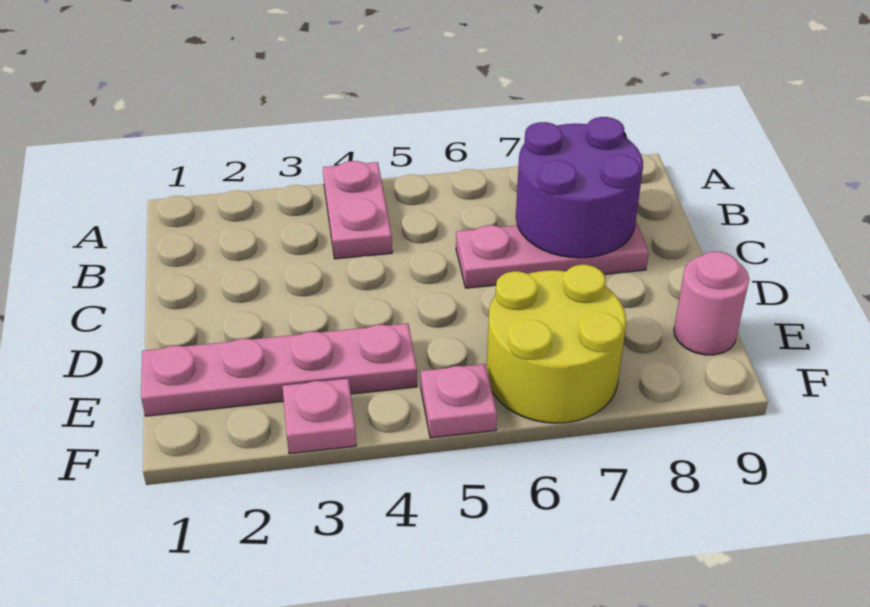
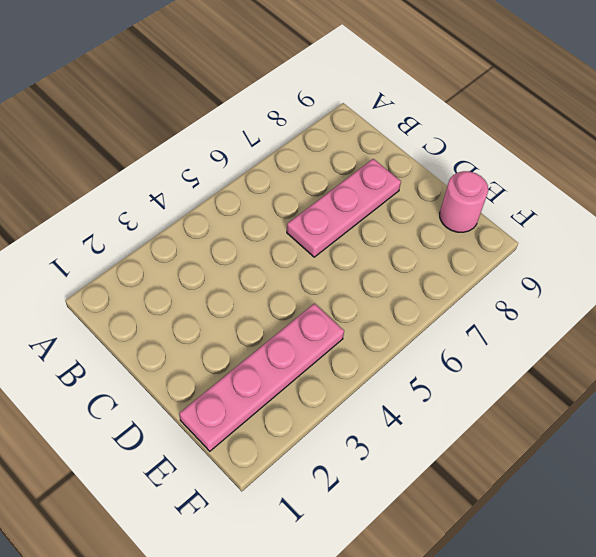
none -> pink 1x2 plate [323,161,392,259]
none -> yellow 2x2 round brick [487,265,626,423]

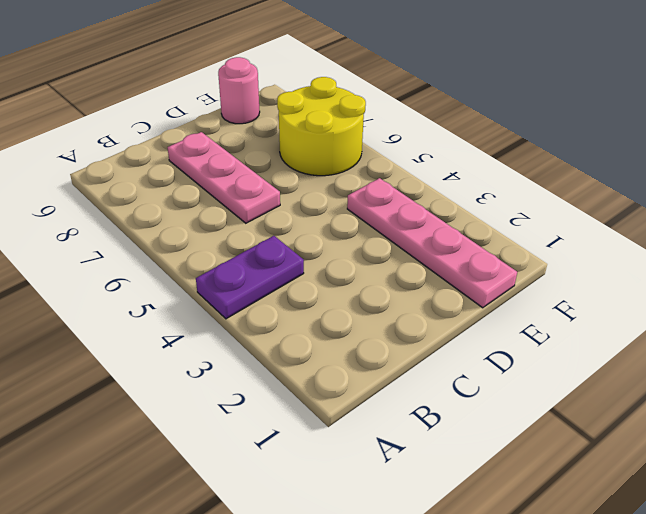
purple 1x2 plate [196,236,304,319] -> pink 1x2 plate [323,161,392,259]
none -> pink 1x1 plate [283,379,356,454]
none -> pink 1x1 plate [421,364,497,438]

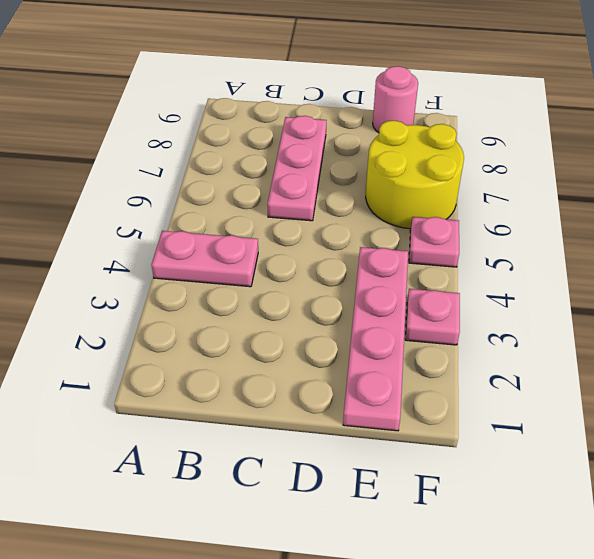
none -> purple 2x2 round brick [516,117,643,258]

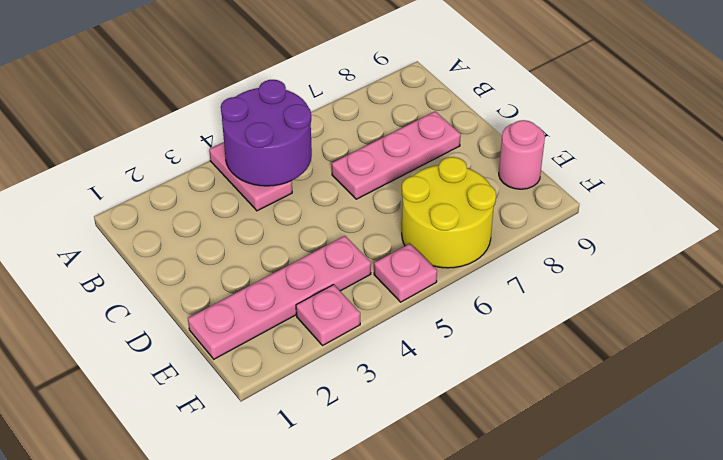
purple 2x2 round brick [221,80,312,186] -> purple 2x2 round brick moved to [516,117,643,258]

